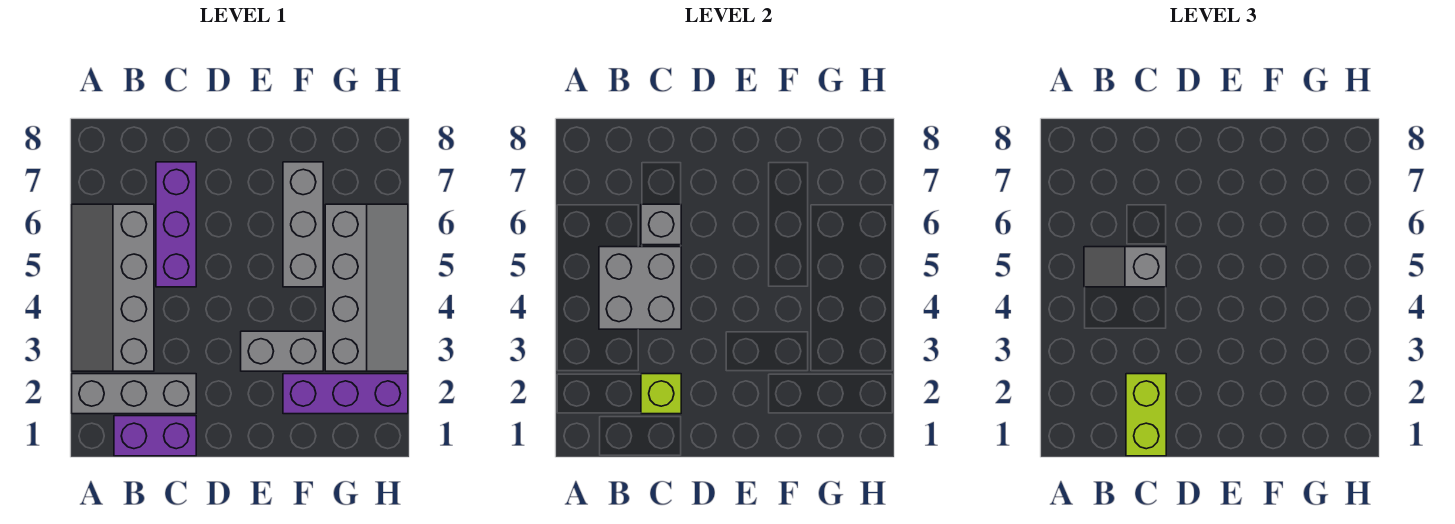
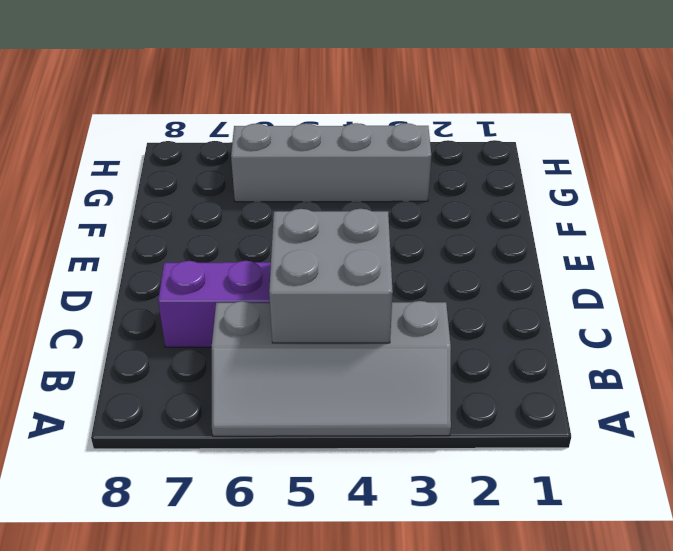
none -> grey 1x3 brick [72,374,196,414]
none -> purple 1x2 brick [114,416,196,456]
none -> grey 1x2 brick [241,331,323,371]

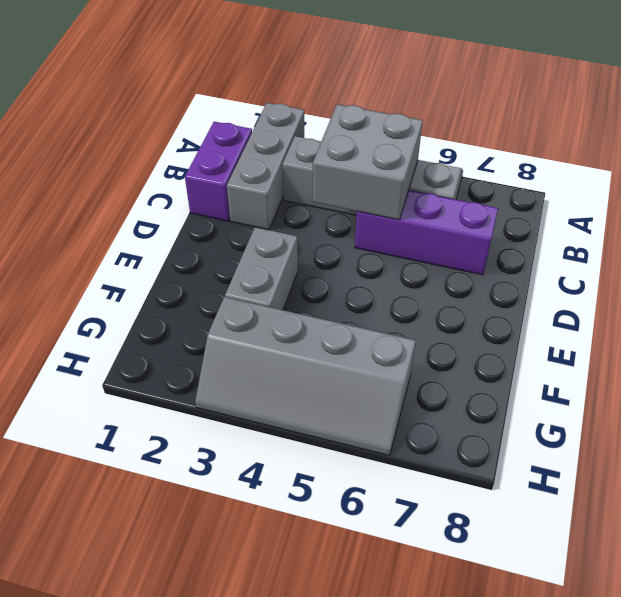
none -> purple 1x3 brick [283,374,408,414]
none -> grey 1x3 brick [283,162,323,287]
none -> lime 1x1 brick [641,374,681,414]

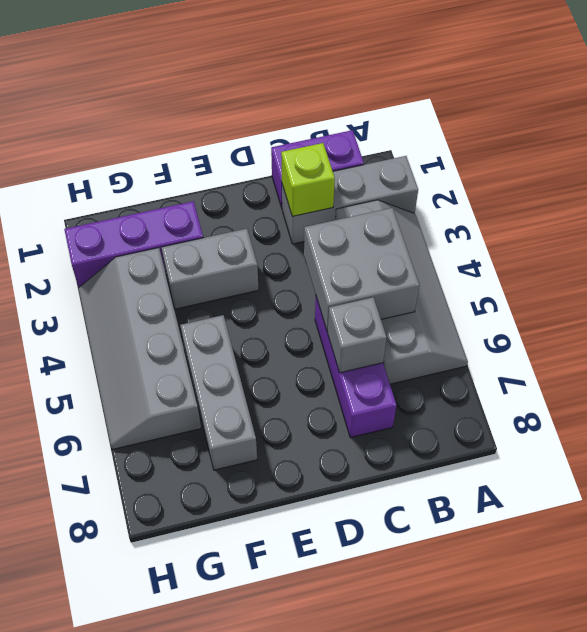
none -> grey 1x2 slope [1084,247,1166,287]
none -> lime 1x2 brick [1126,374,1166,456]

